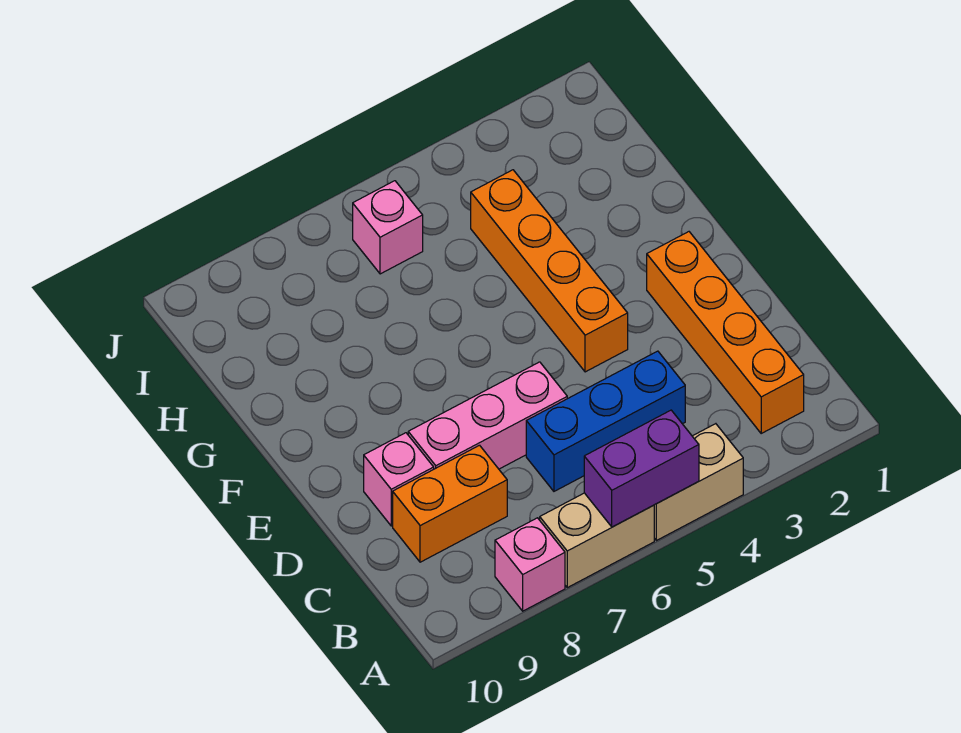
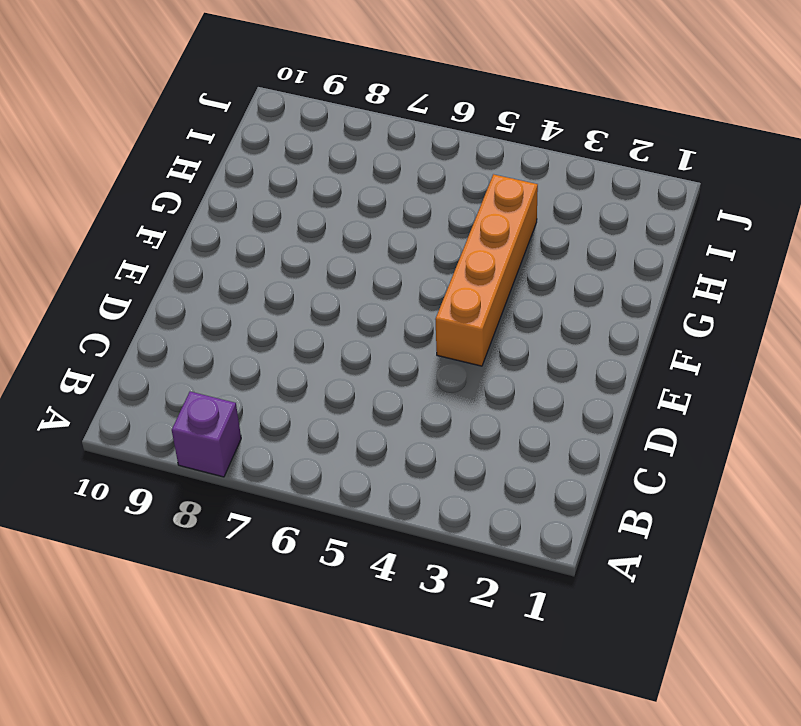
purple 1x1 brick [172,392,241,477] -> pink 1x1 brick [495,518,565,611]
none -> tan 1x2 brick [654,424,743,541]
none -> tan 1x2 brick [540,493,654,588]

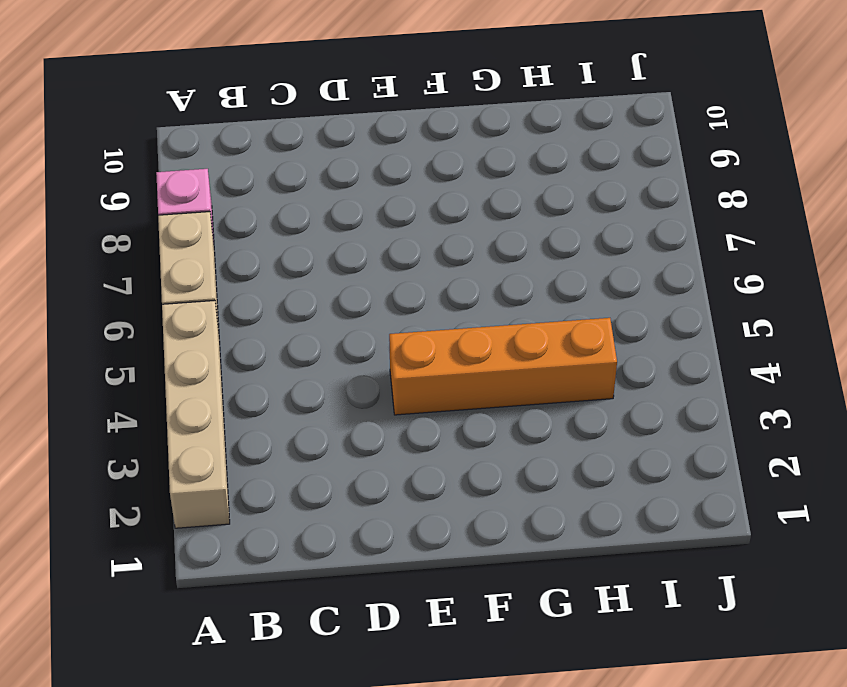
tan 1x4 brick [162,300,230,528] -> tan 1x2 brick [654,424,743,541]
none -> orange 1x4 brick [647,232,804,433]
none -> blue 1x3 brick [526,351,685,491]

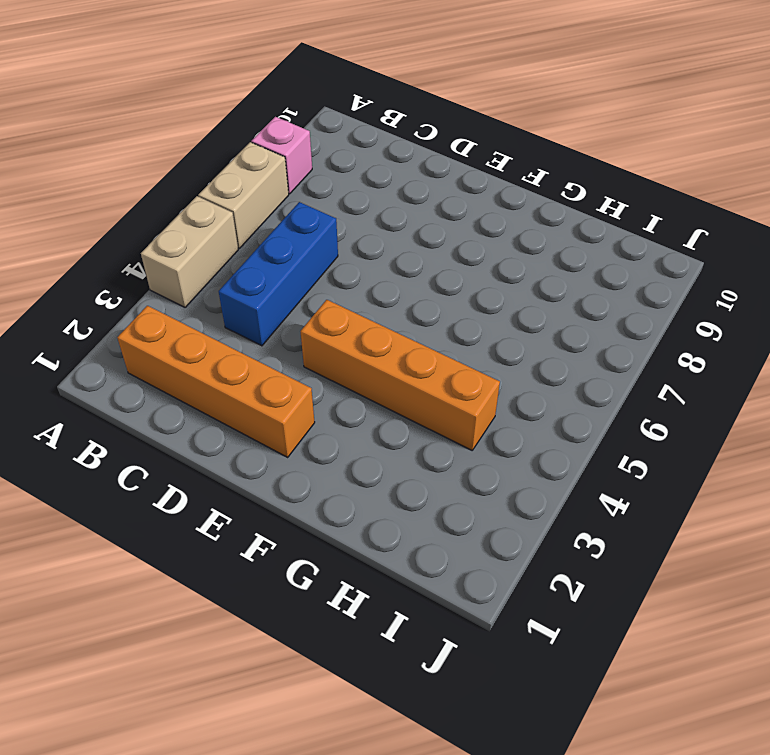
none -> orange 1x2 brick [393,445,507,562]
none -> pink 1x3 brick [408,362,567,469]

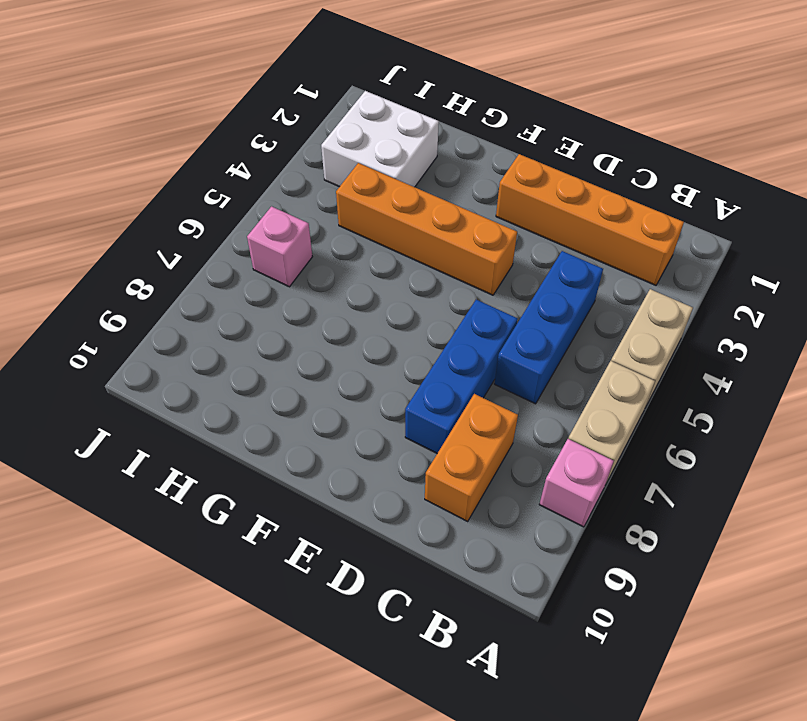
blue 1x3 brick [405,300,518,453] -> pink 1x3 brick [408,362,567,469]
white 2x2 brick [321,91,439,187] -> none
none -> pink 1x1 brick [364,433,434,526]
none -> purple 1x2 brick [584,410,699,527]

